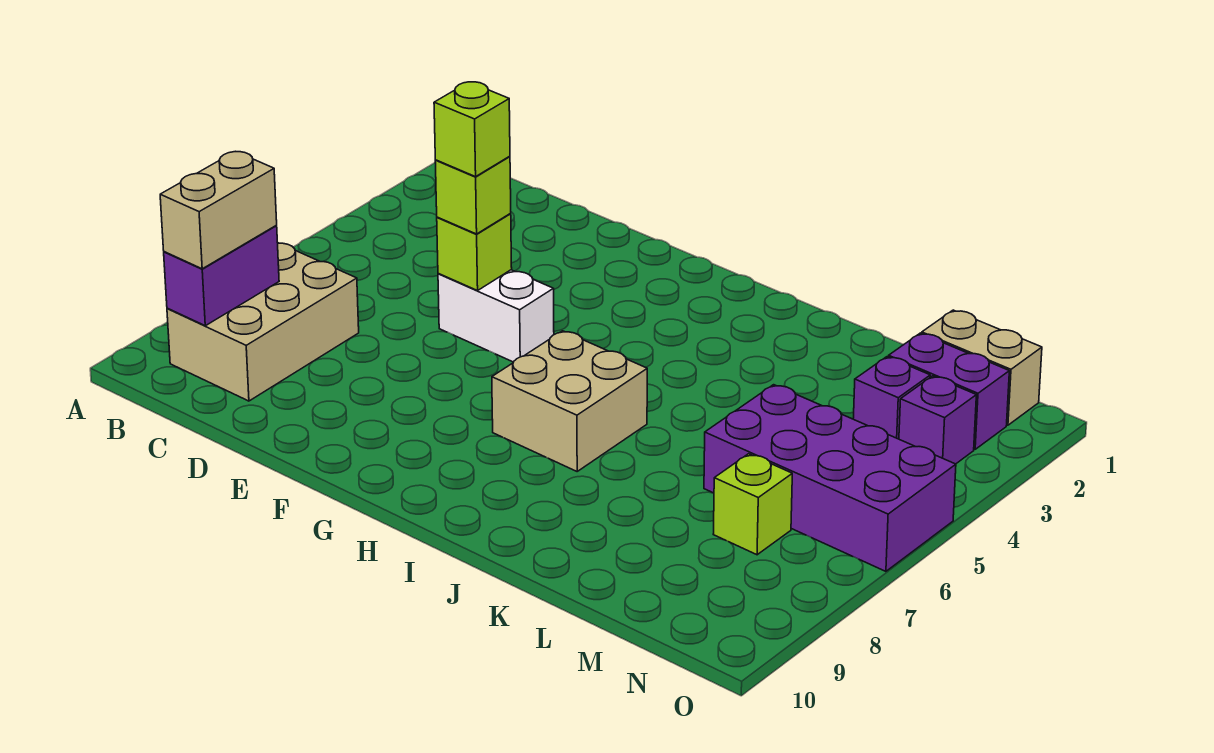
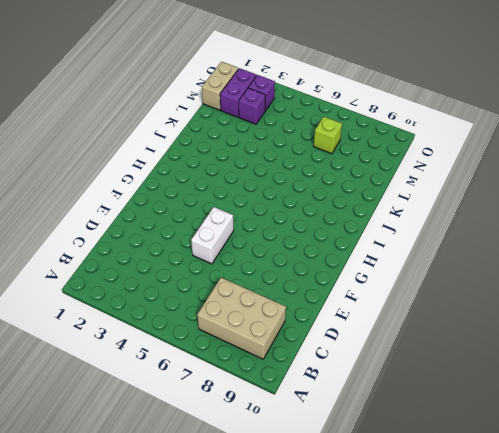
none -> tan 2x2 brick [492,331,647,471]
none -> purple 2x4 brick [704,385,956,571]
none -> purple 1x2 brick [164,226,279,326]

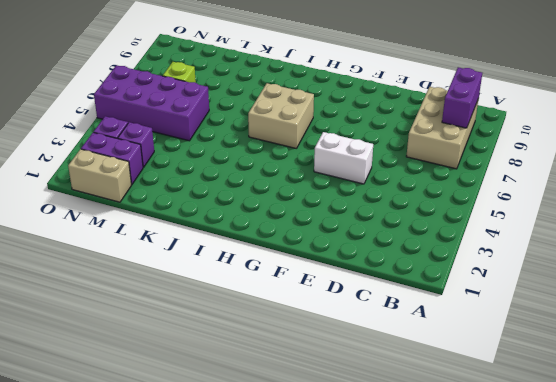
none -> lime 1x1 brick [437,214,512,291]
none -> tan 1x2 brick [160,152,277,269]
none -> lime 1x1 brick [435,156,511,234]

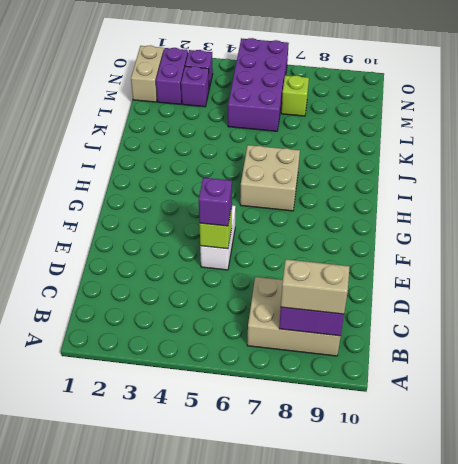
purple 1x1 brick [199,178,232,226] -> lime 1x1 brick [435,156,511,234]
none -> lime 1x1 brick [434,82,510,177]

